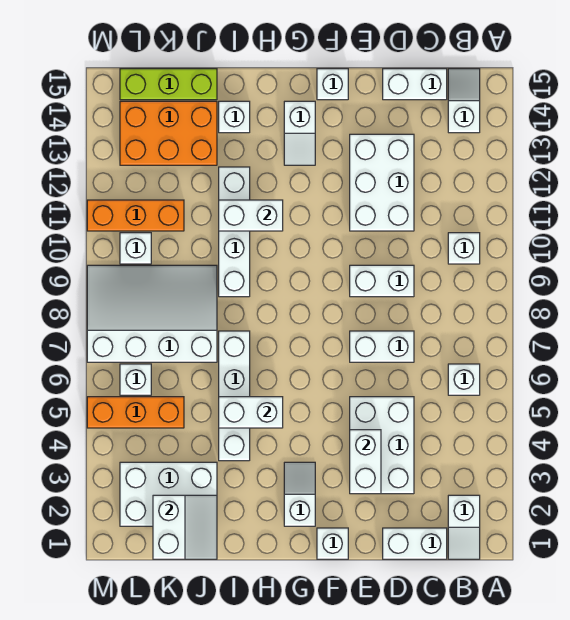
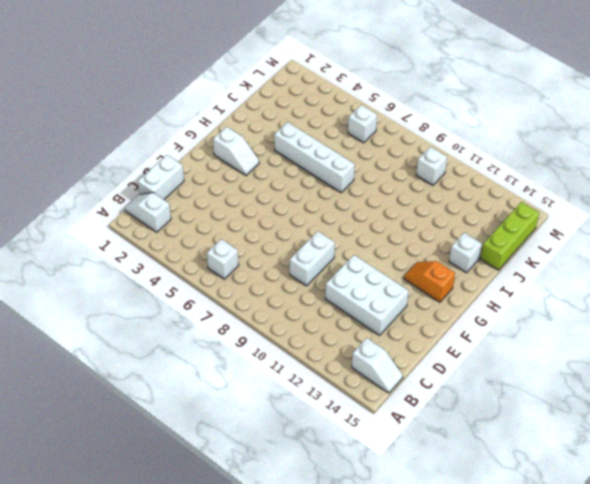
orange 1x2 slope [404,261,455,302] -> white 1x2 slope [284,101,315,165]
none -> white 1x1 brick [448,233,480,264]
none -> white 1x2 brick [383,69,447,100]
none -> white 2x3 brick [350,397,414,494]

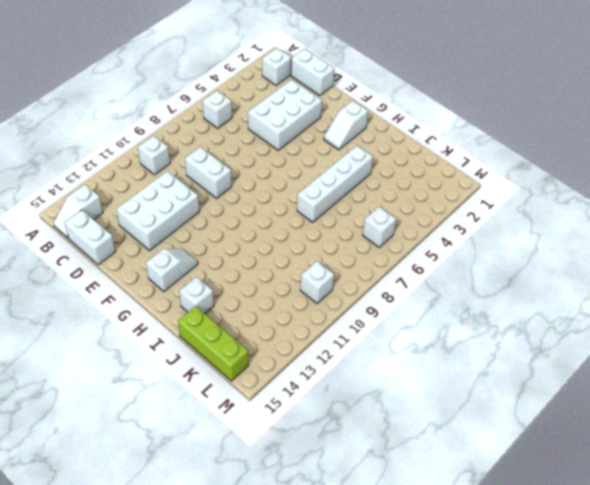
none -> white 1x2 brick [350,331,414,362]
none -> white 1x1 brick [317,528,348,559]
none -> white 1x1 brick [317,69,348,100]

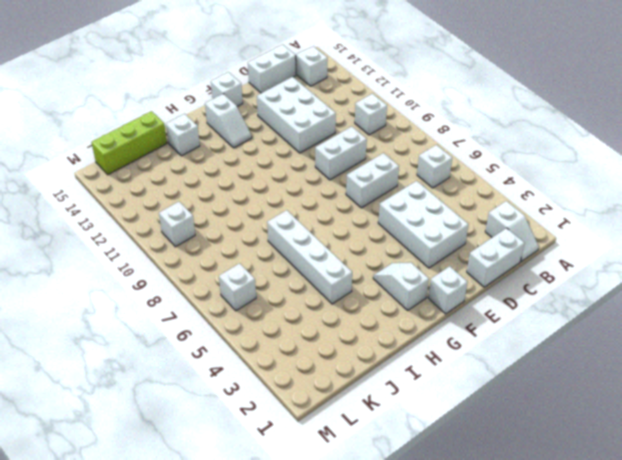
none -> white 1x4 brick [219,167,250,297]
none -> white 2x3 brick [120,462,217,526]
none -> white 3x4 slope [87,265,217,362]

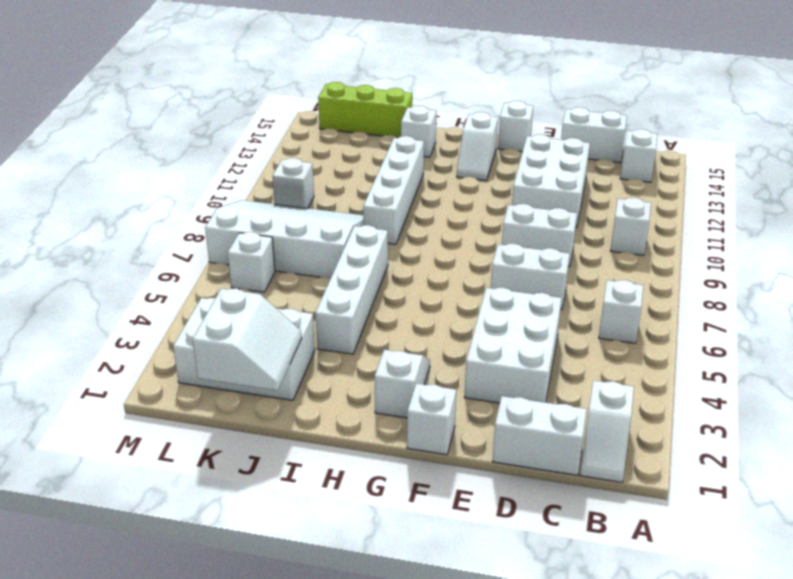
none -> orange 2x3 brick [120,101,217,165]
none -> orange 1x3 brick [87,397,184,428]
none -> orange 1x3 brick [87,200,184,231]

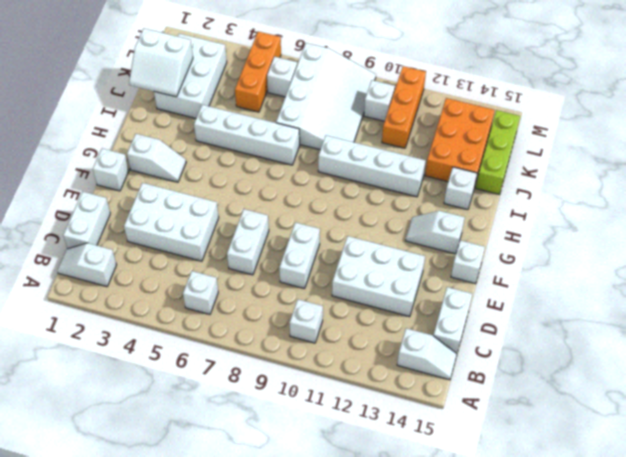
none -> white 1x2 brick [350,430,381,494]
none -> white 1x2 brick [219,397,283,428]
none -> white 1x2 brick [219,200,283,231]

